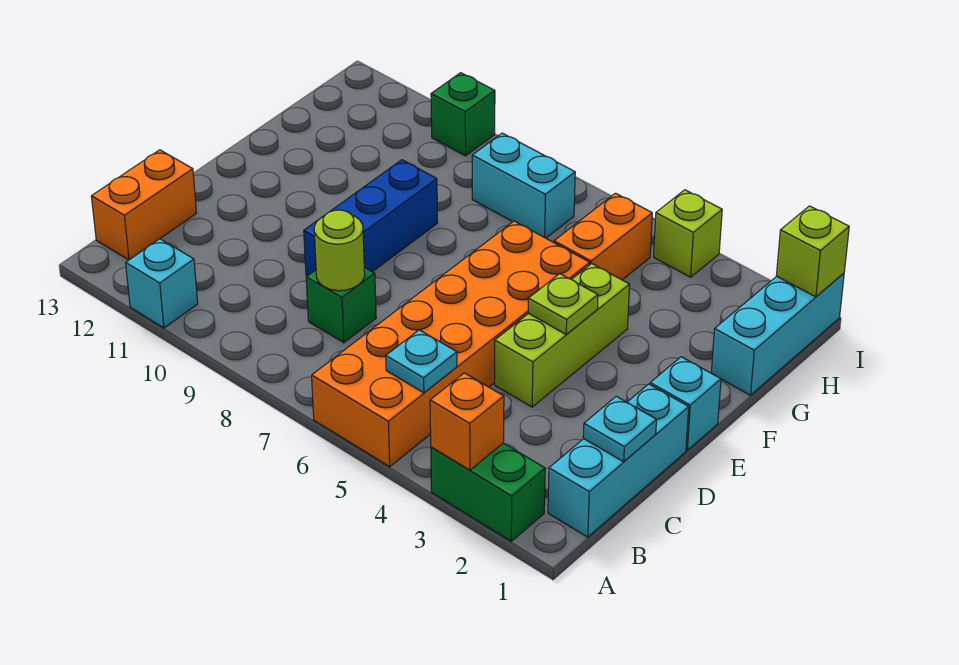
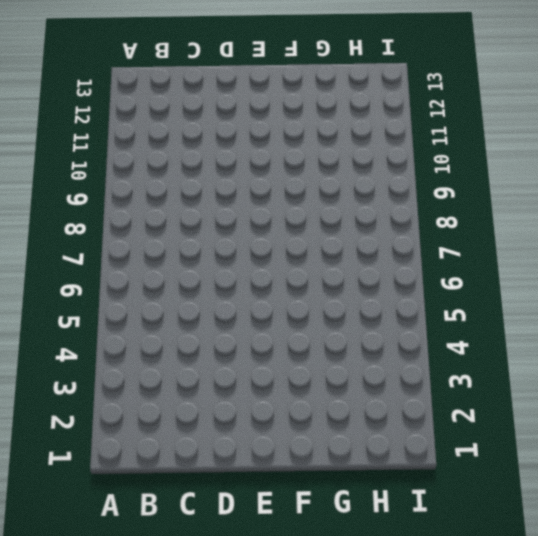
none -> green 1x2 brick [431,443,545,541]
none -> orange 2x6 brick [312,221,590,467]
none -> cyan 1x1 brick [126,239,198,328]

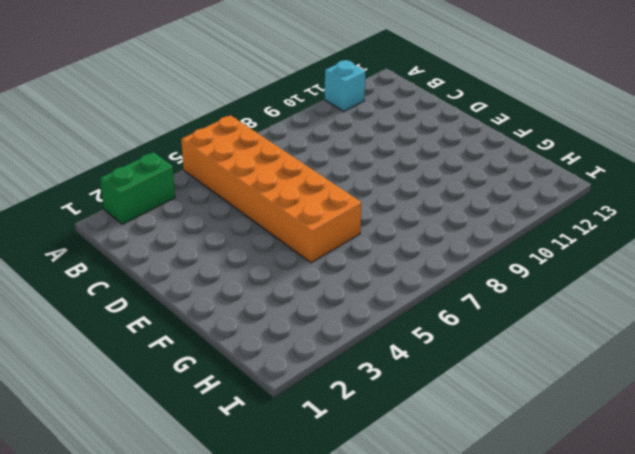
none -> cyan 1x3 brick [548,384,689,537]
none -> orange 1x2 brick [91,150,196,260]
none -> green 1x1 brick [306,267,376,343]

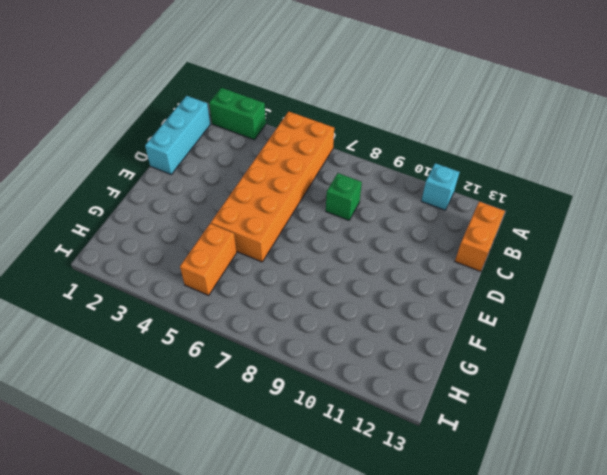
none -> lime 1x3 brick [495,263,630,407]
none -> blue 1x3 brick [304,160,438,276]
none -> cyan 1x1 brick [650,357,721,450]

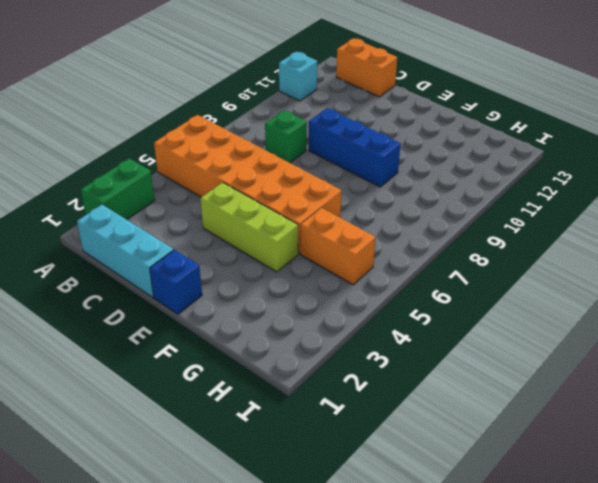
blue 1x1 brick [150,250,202,314] -> cyan 1x1 brick [650,357,721,450]
none -> cyan 1x3 brick [711,273,844,395]
none -> cyan 1x2 brick [472,133,575,238]
none -> lime 1x1 brick [654,190,722,277]

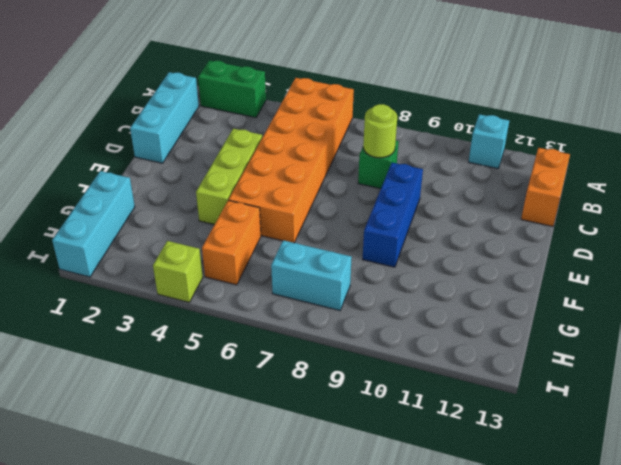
none -> cyan 1x1 brick [650,357,721,450]
none -> green 1x1 brick [431,73,495,156]
none -> orange 1x1 brick [430,373,504,470]

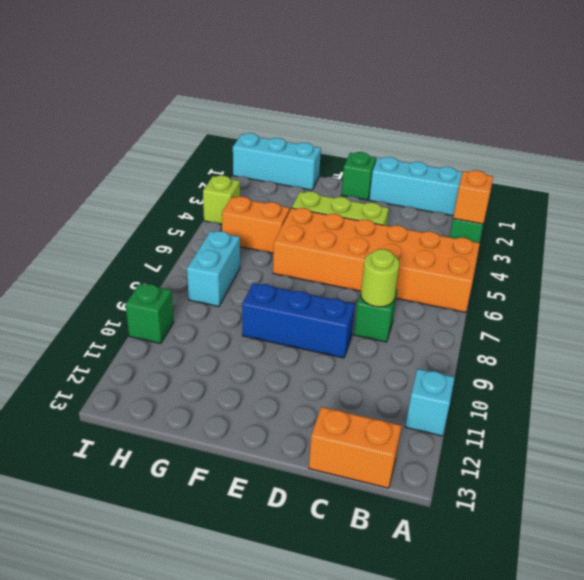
green 1x1 brick [341,152,376,200] -> cyan 1x1 brick [650,357,721,450]
none -> cyan 1x1 plate [386,330,457,393]
none -> cyan 1x1 plate [583,396,657,462]
none -> lime 1x1 plate [528,274,598,335]

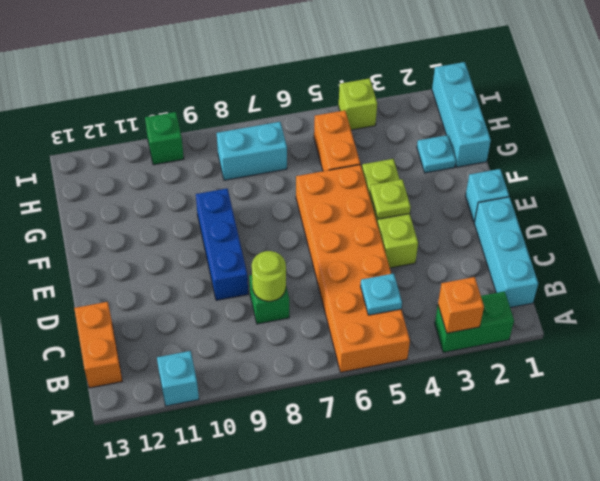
cyan 1x1 plate [417,135,456,173] -> cyan 1x1 plate moved to [583,396,657,462]
none -> lime 1x1 brick [776,206,849,297]

